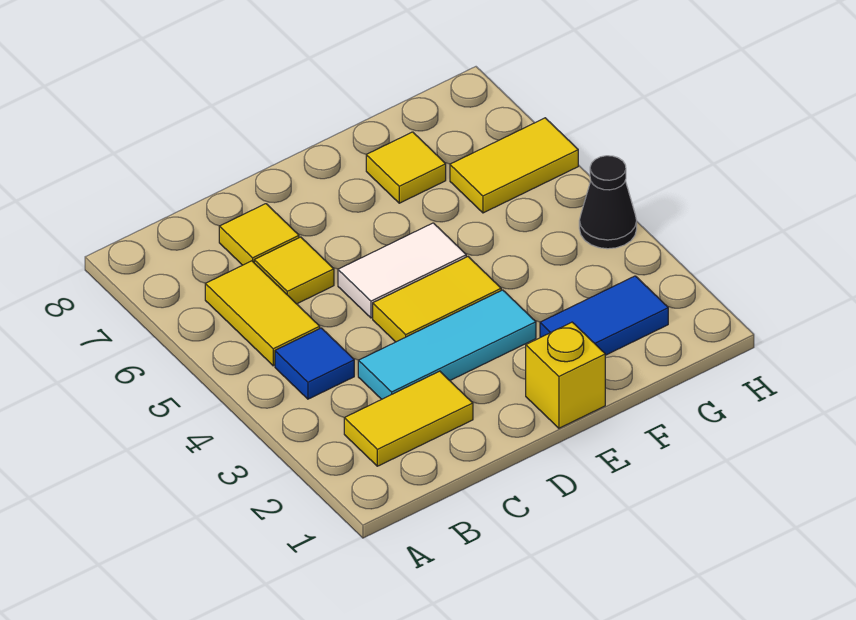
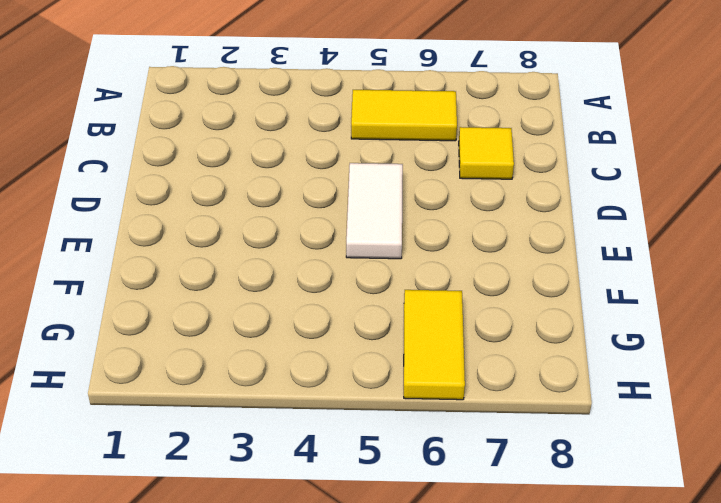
none -> yellow 1x2 tile [344,371,473,466]
none -> blue 1x1 tile [275,328,354,399]
none -> cyan 1x3 tile [358,290,536,399]

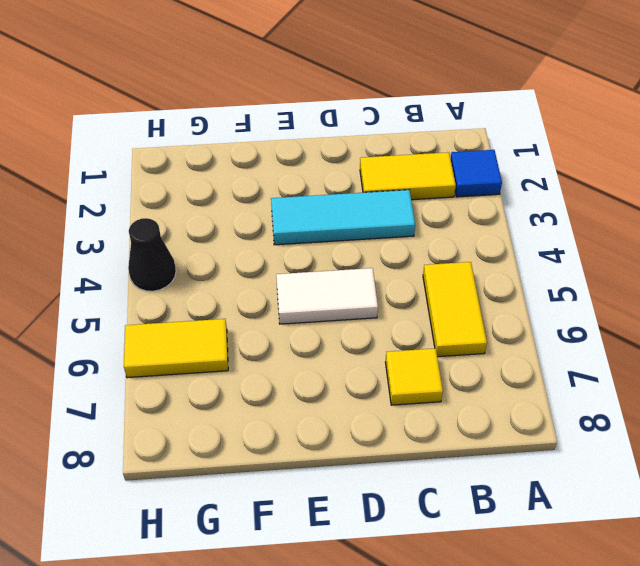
blue 1x1 tile [451,150,502,197] -> blue 1x1 tile moved to [275,328,354,399]
none -> yellow 1x1 tile [254,237,334,304]
none -> yellow 1x2 tile [373,257,501,342]
none -> yellow 1x1 brick [526,322,605,428]

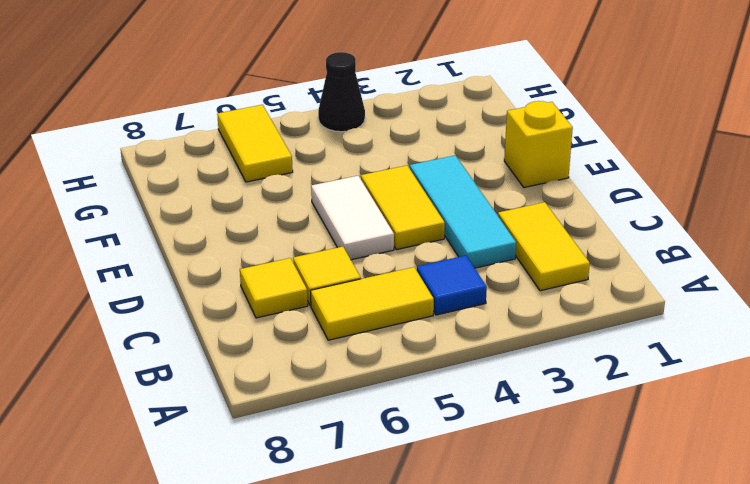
none -> blue 1x2 tile [540,276,668,355]
none -> yellow 1x1 tile [366,132,446,203]

